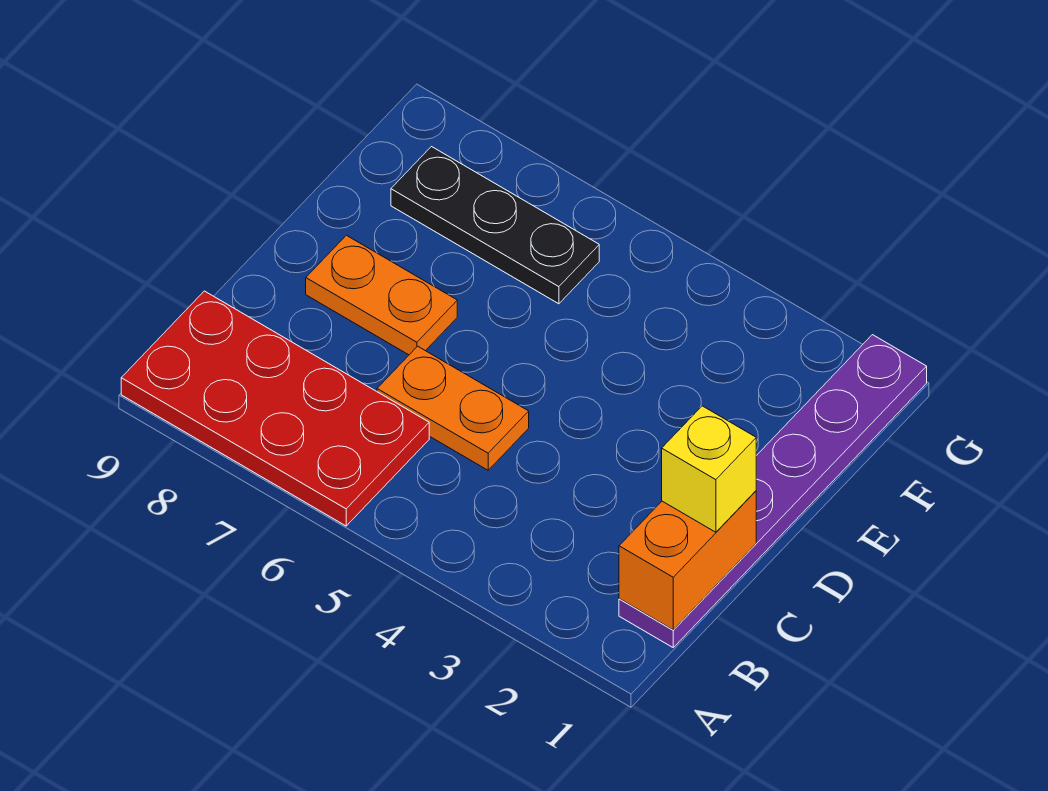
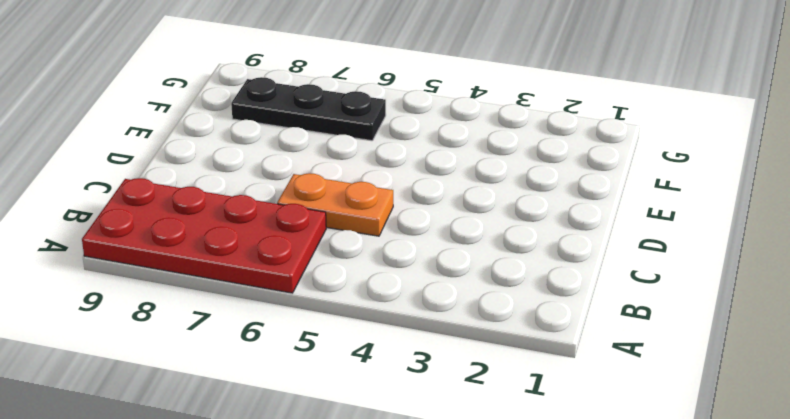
none -> purple 1x6 plate [619,335,927,647]
none -> orange 1x2 plate [306,235,457,355]

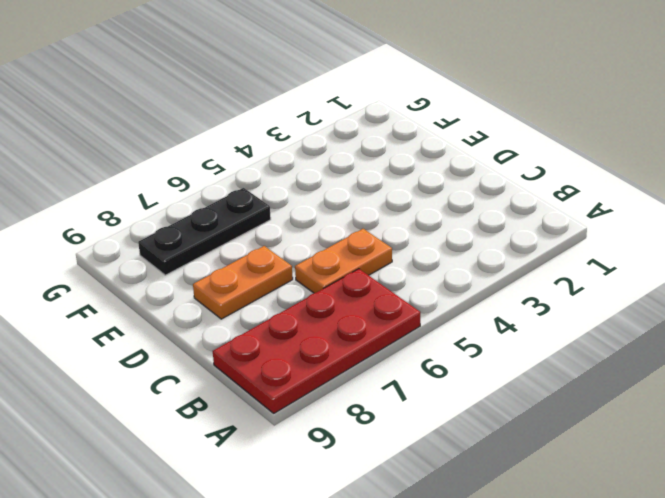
none -> purple 1x6 plate [619,335,927,647]
none -> orange 1x2 brick [619,491,756,630]

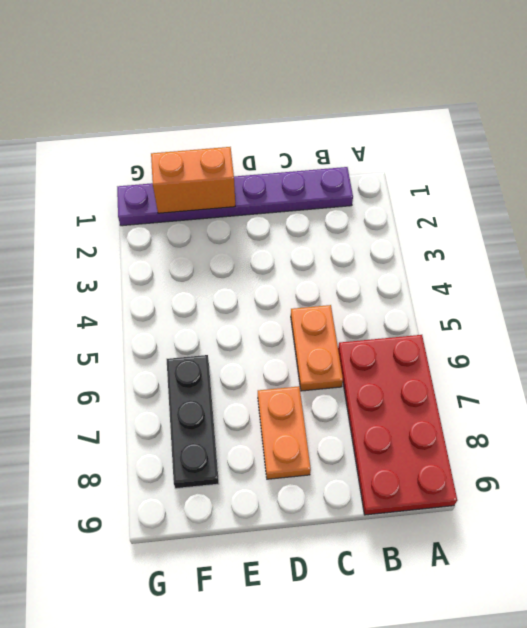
orange 1x2 brick [151,147,235,213] -> orange 1x2 brick moved to [619,491,756,630]
none -> yellow 1x1 brick [662,406,756,532]

